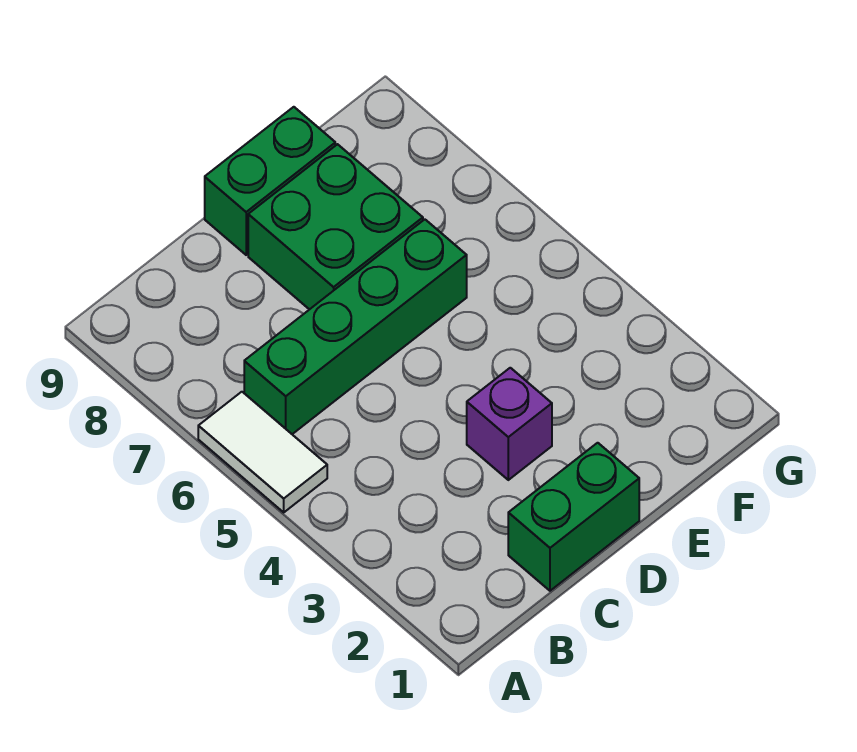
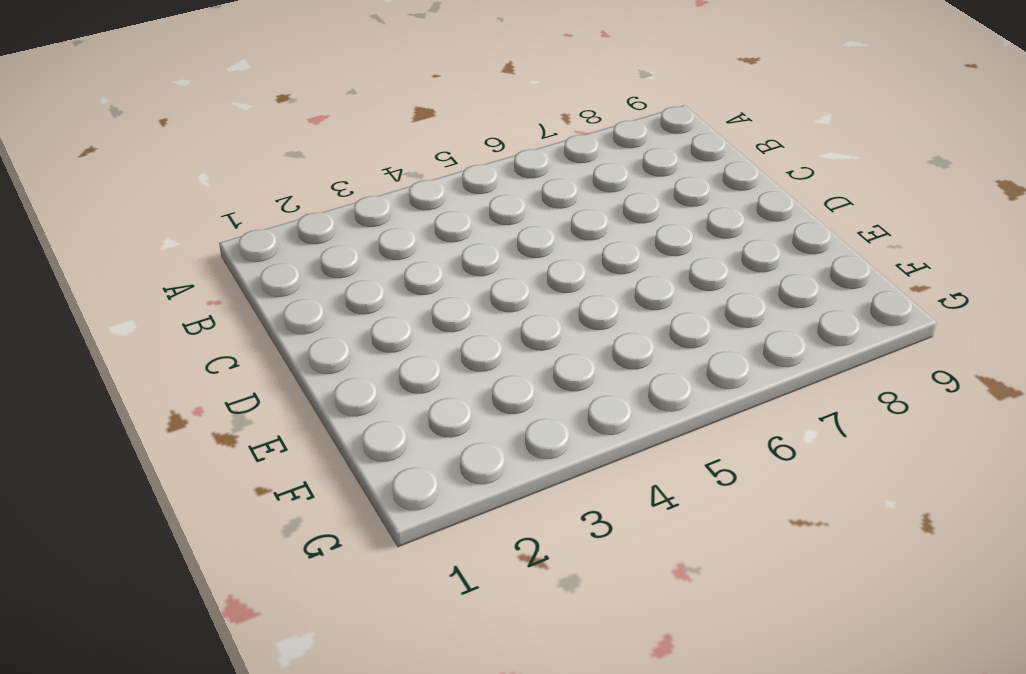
none -> white 1x2 tile [198,392,327,512]
none -> green 1x4 brick [244,219,467,434]

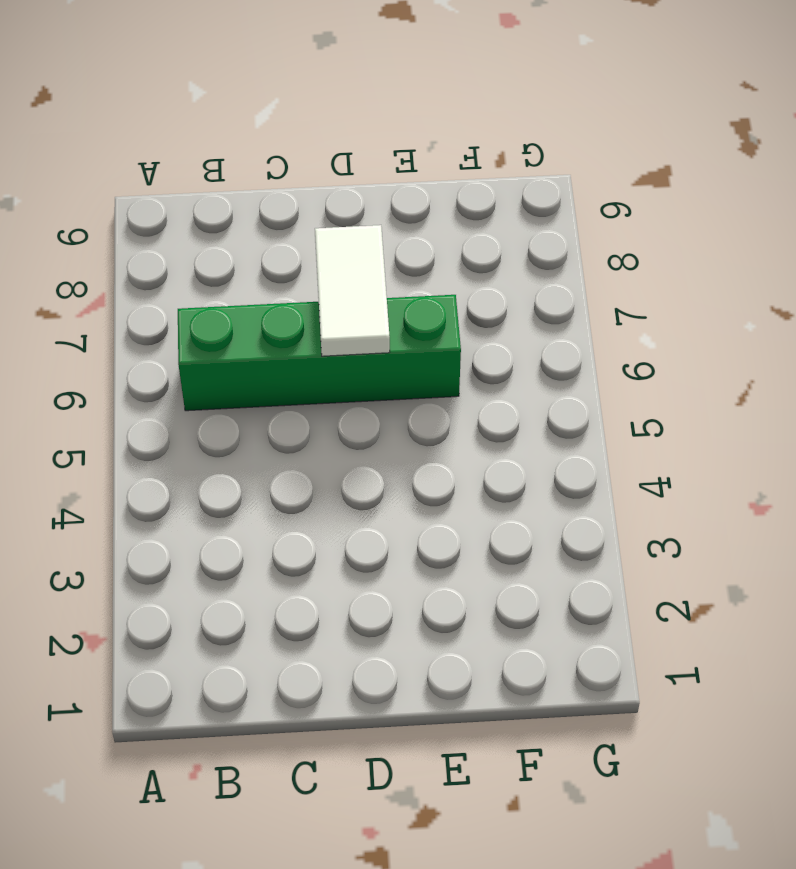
white 1x2 tile [315,225,390,356] -> white 1x2 tile moved to [198,392,327,512]
none -> green 1x2 brick [508,443,639,591]
none -> purple 1x1 brick [467,368,552,480]

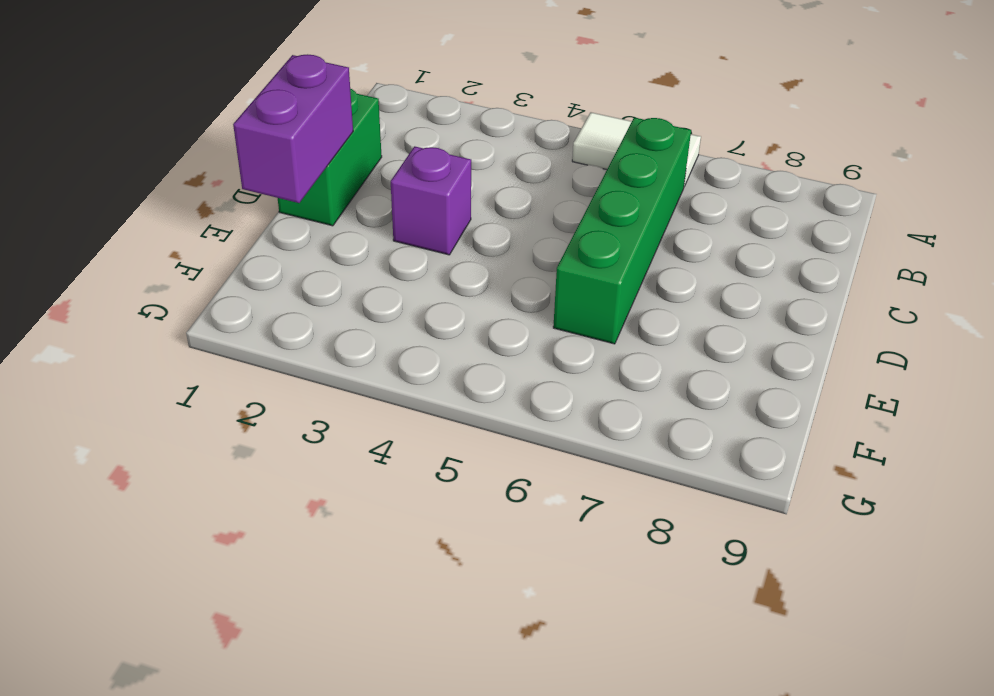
purple 1x2 brick [233,54,353,203] -> none
none -> green 2x2 brick [248,144,423,310]
none -> green 1x2 brick [205,107,335,255]

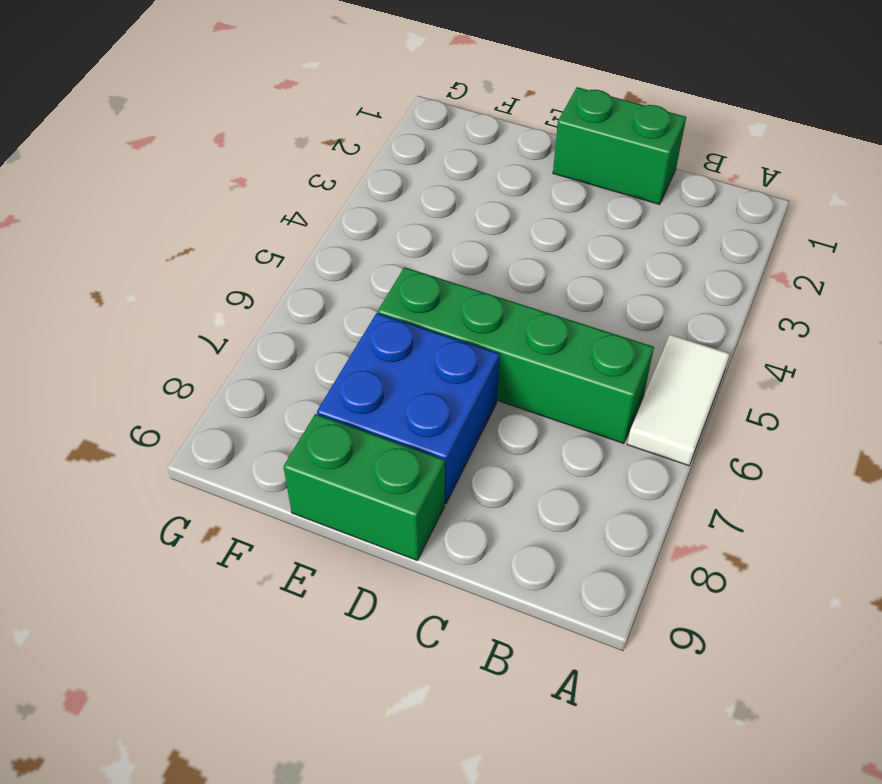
blue 2x2 brick [317,313,500,504] -> green 2x2 brick [248,144,423,310]
none -> purple 1x1 brick [467,368,552,480]

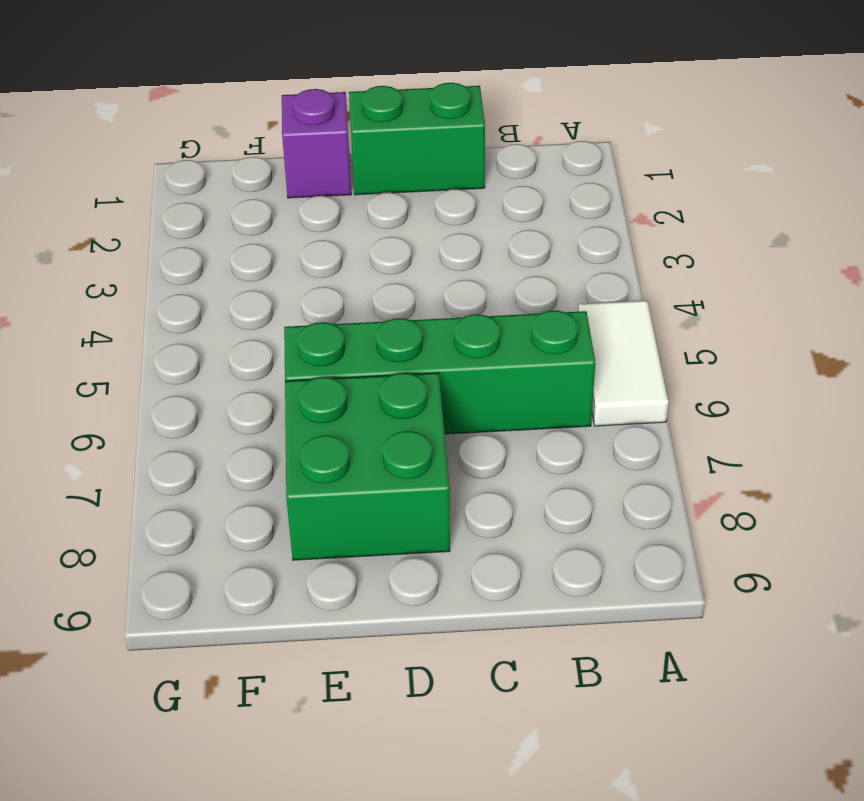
purple 1x1 brick [282,89,351,198] -> purple 1x1 brick moved to [467,368,552,480]
none -> green 1x2 brick [205,107,335,255]

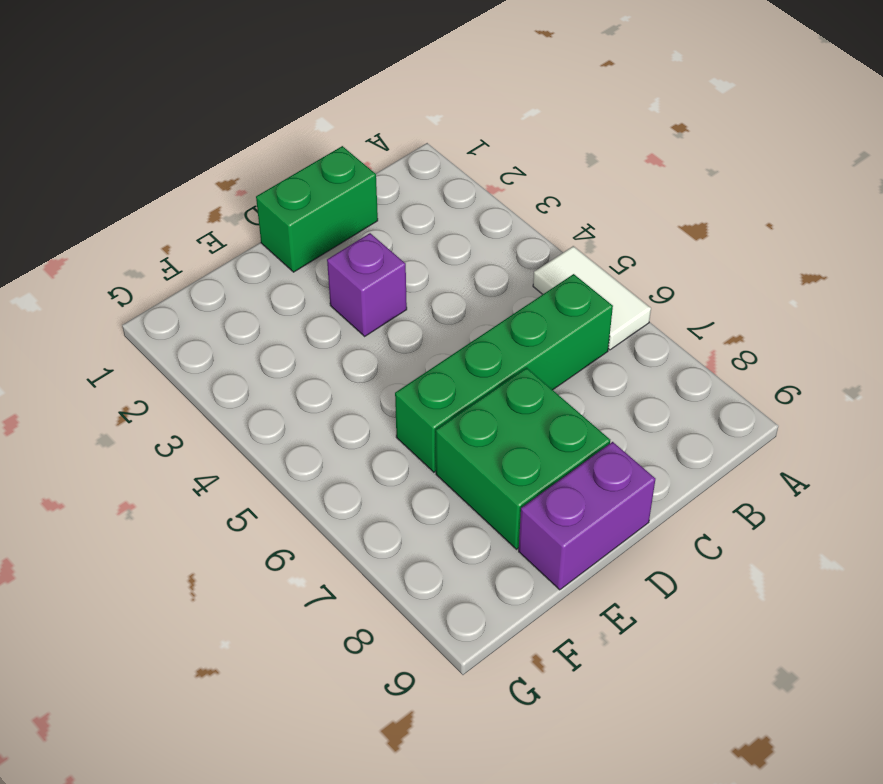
purple 1x2 brick [519,442,655,590] -> green 1x2 brick [205,107,335,255]

